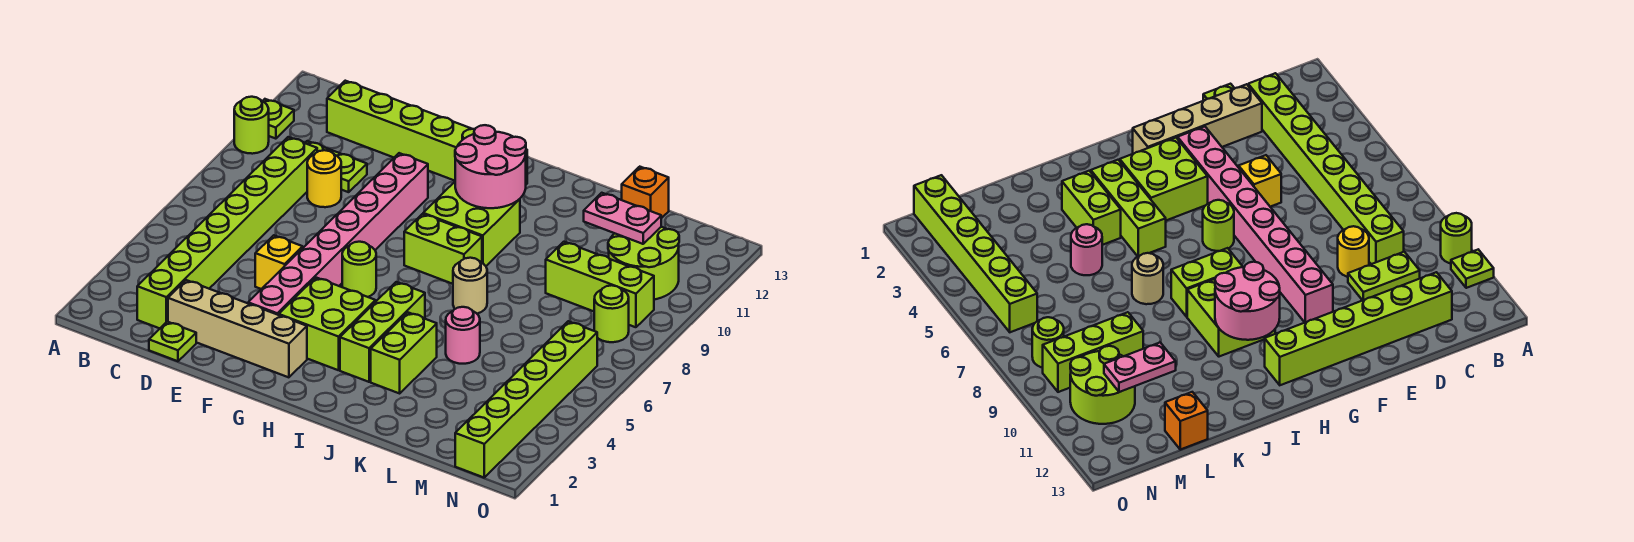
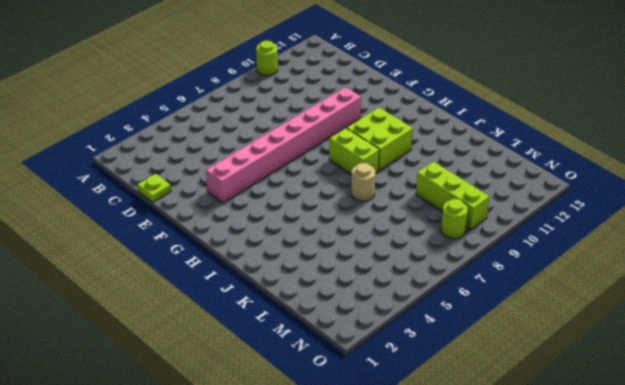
none -> lime 1x1 plate [263,99,294,139]
none -> lime 1x8 brick [137,137,317,328]
none -> lime 1x2 plate [305,141,367,192]

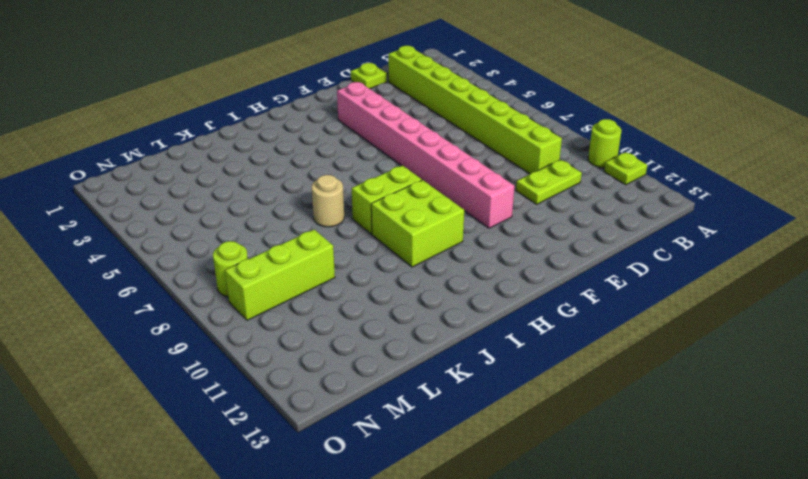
none -> lime 1x6 brick [327,81,527,184]
none -> tan 1x4 brick [168,280,307,377]
none -> yellow 1x1 round brick [307,150,341,207]

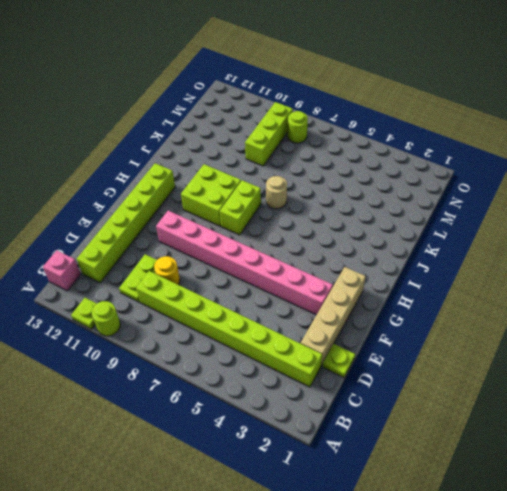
pink 1x1 brick [43,251,81,291] -> none
none -> yellow 1x1 brick [255,235,303,289]
none -> lime 2x2 brick [279,278,376,370]
none -> lime 1x1 round brick [342,242,376,297]

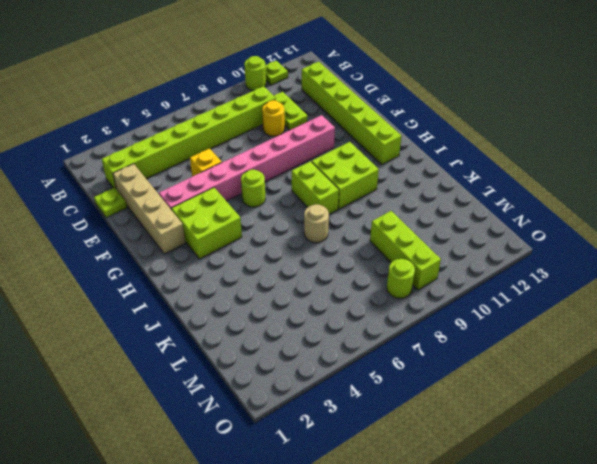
none -> lime 1x3 brick [340,282,425,382]
none -> lime 1x2 brick [371,312,437,393]
none -> pink 1x1 round brick [446,307,480,364]

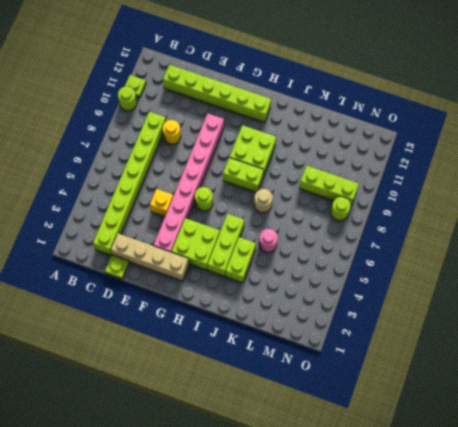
none -> lime 1x2 plate [305,141,367,192]
none -> orange 1x1 brick [622,167,669,218]
none -> lime 2x2 round brick [608,227,679,300]

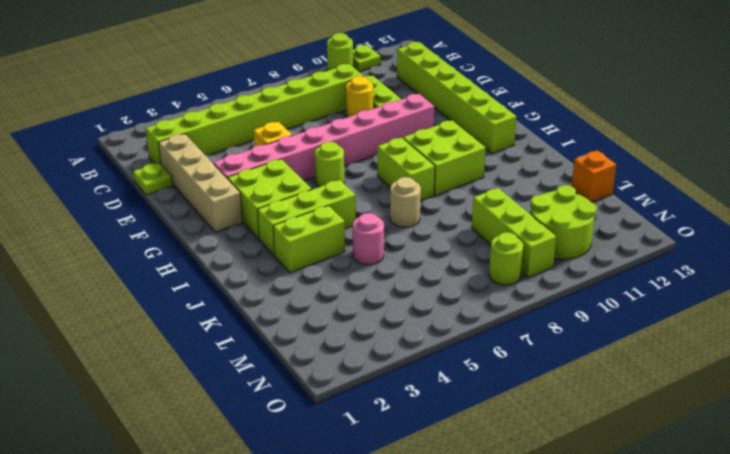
none -> lime 1x6 brick [455,321,597,478]
none -> pink 2x2 round brick [455,125,526,208]
none -> pink 1x2 plate [584,193,661,244]

